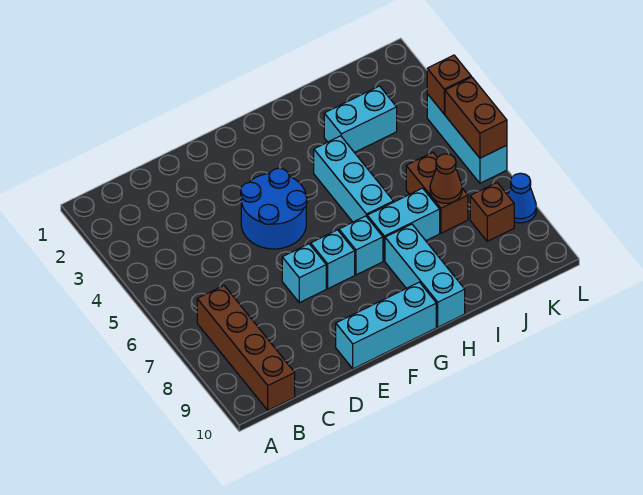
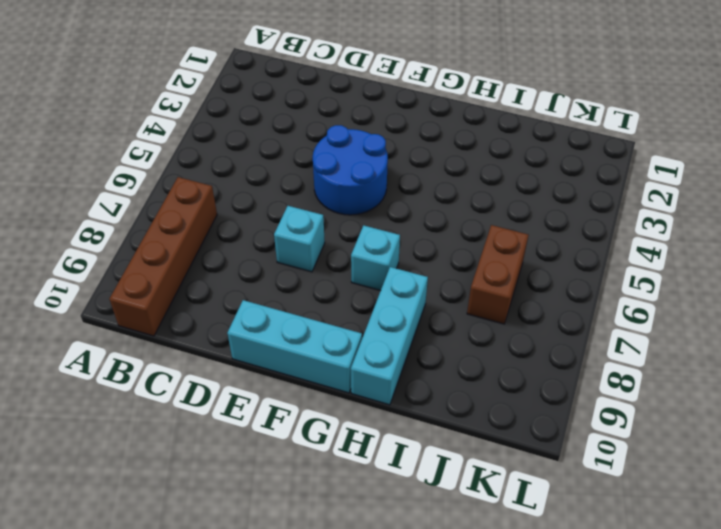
none -> cyan 1x1 brick [311,230,355,289]
none -> cyan 1x3 brick [314,136,393,222]
none -> cyan 1x2 brick [367,188,440,261]

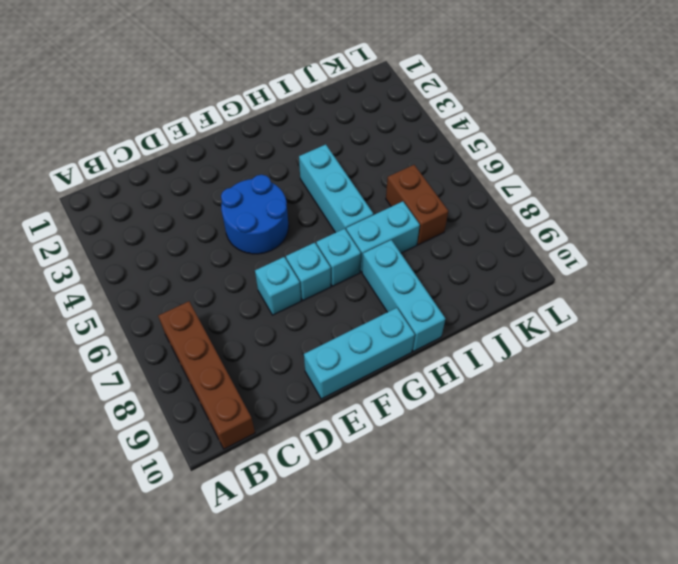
none -> cyan 1x2 brick [324,86,397,153]
none -> brown 1x1 brick [470,183,514,241]
none -> cyan 1x3 brick [427,94,507,183]

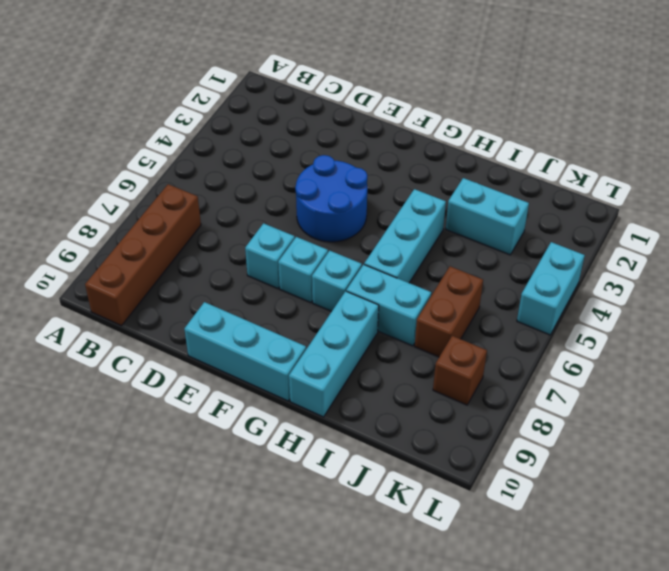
cyan 1x2 brick [517,242,585,335] -> cyan 1x3 brick [427,94,507,183]
none -> blue 1x1 cone [508,173,536,223]
none -> brown 1x1 cone [430,154,462,203]
none -> brown 1x1 brick [427,55,471,114]

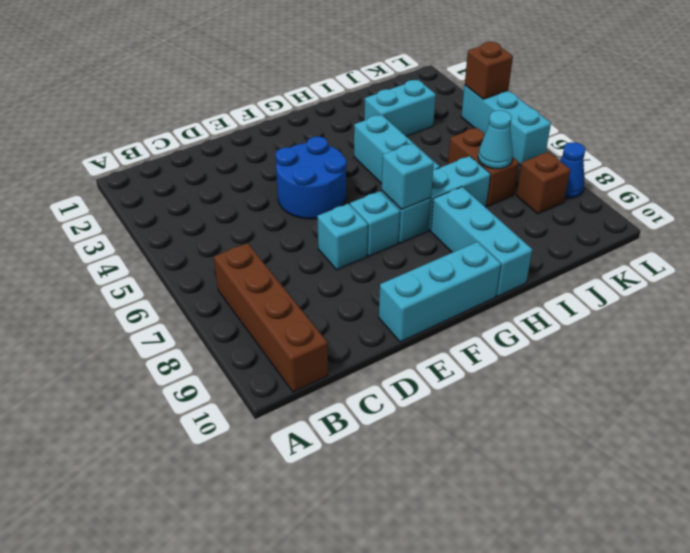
cyan 1x1 brick [382,143,434,210] -> none
cyan 1x1 cone [478,110,513,169] -> brown 1x1 cone [430,154,462,203]
none -> brown 1x2 brick [445,77,507,158]

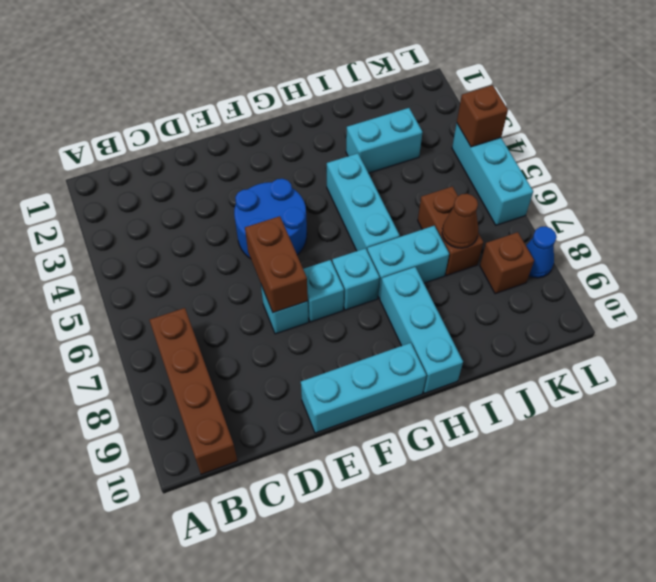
brown 1x2 brick [245,216,308,313] -> brown 1x2 brick moved to [445,77,507,158]

